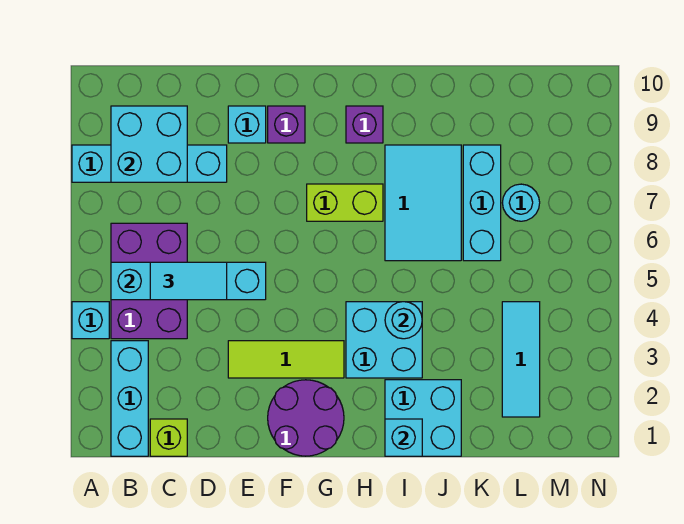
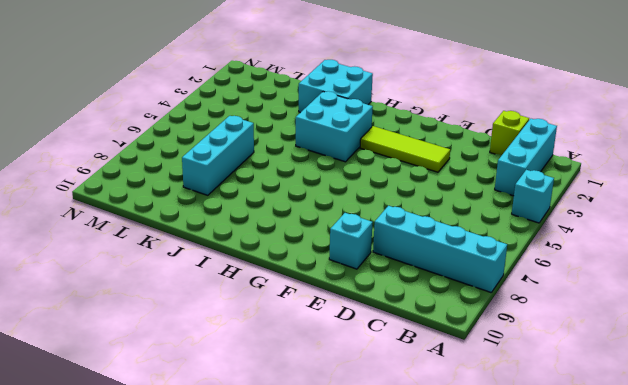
none -> purple 2x3 brick [111,223,187,339]
none -> purple 2x2 round brick [268,380,344,456]
none -> purple 1x1 brick [268,106,305,143]

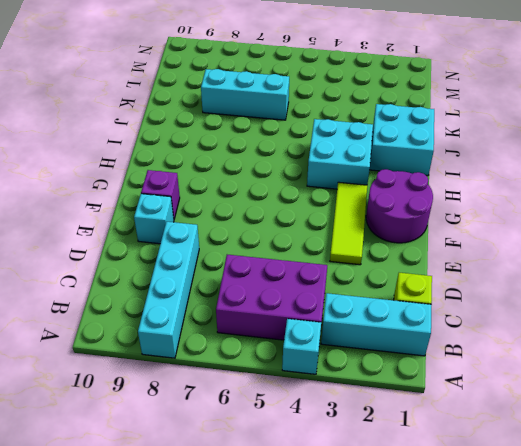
none -> lime 1x2 brick [307,184,383,221]
none -> purple 1x1 brick [346,106,383,143]
none -> cyan 2x3 tile [385,145,461,261]

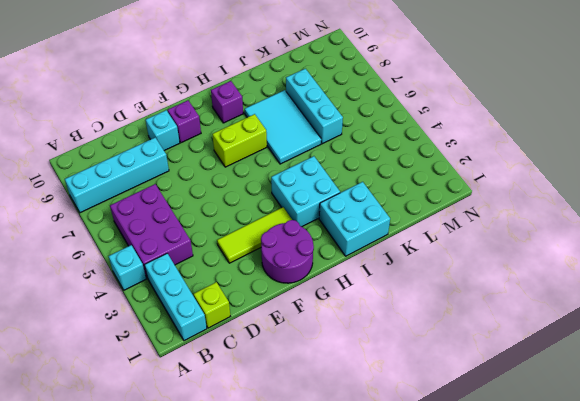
none -> cyan 1x3 tile [502,302,540,417]
none -> cyan 1x1 round brick [502,184,540,221]
none -> cyan 1x4 brick [111,262,266,300]

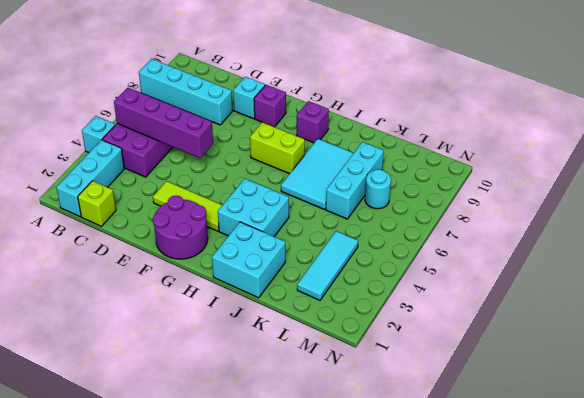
purple 1x4 brick [114,88,213,158] -> cyan 1x4 brick [111,262,266,300]
none -> cyan 2x2 brick [111,106,187,182]
none -> cyan 1x1 brick [385,419,422,456]
none -> cyan 1x1 round brick [385,302,422,339]

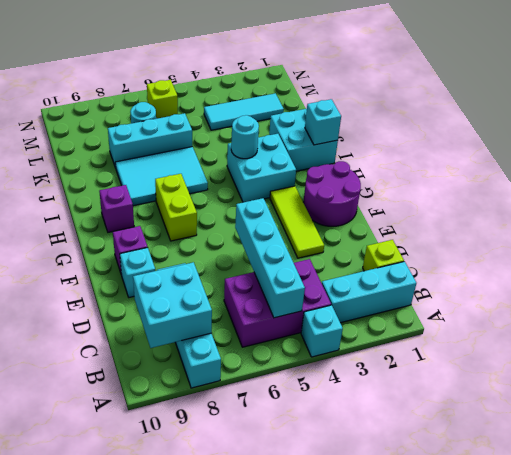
lime 1x1 brick [147,80,178,119] -> none
none -> cyan 1x2 tile [150,262,227,300]

